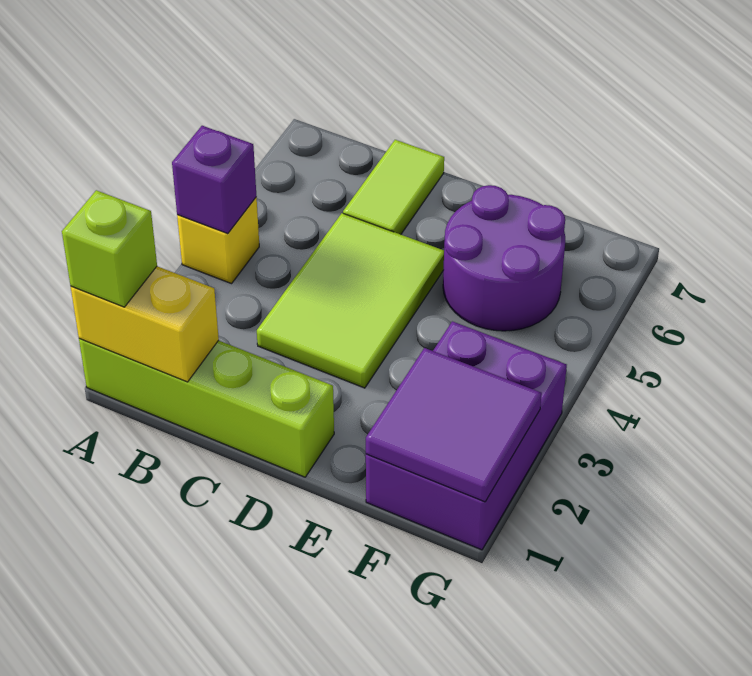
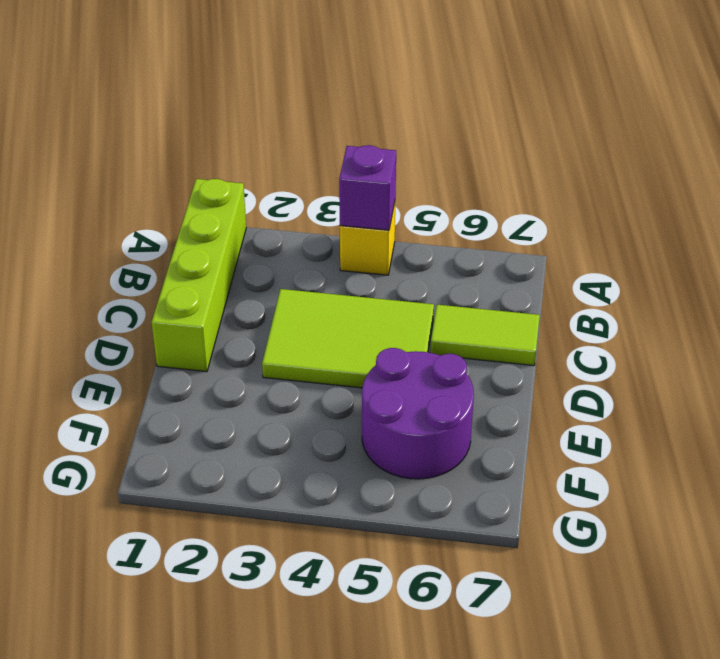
none -> purple 2x3 brick [366,321,567,550]
none -> yellow 1x2 brick [71,266,219,382]

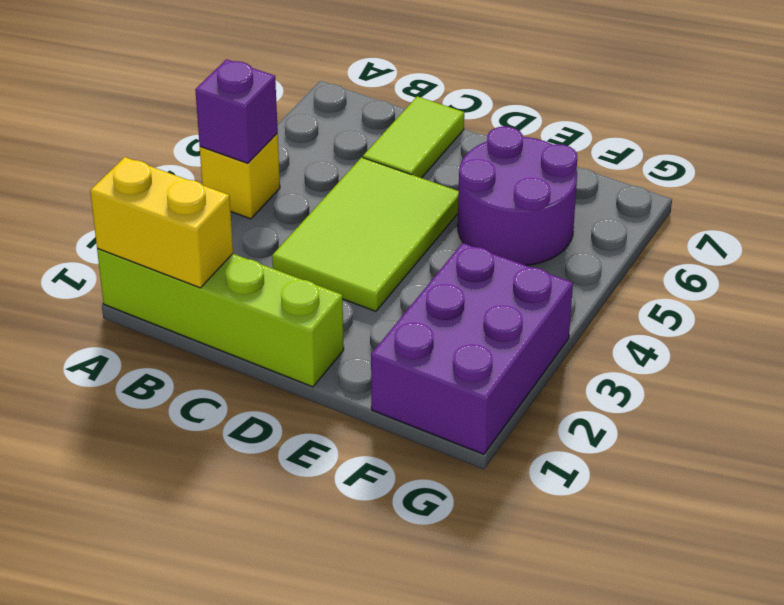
none -> purple 2x2 tile [366,348,542,502]
none -> lime 1x1 brick [62,190,157,307]

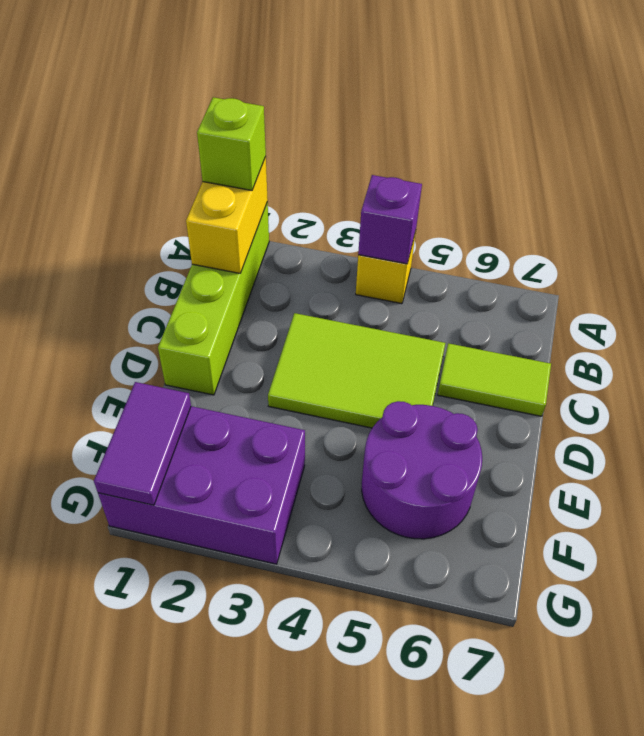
purple 1x2 tile [94,382,191,505] -> purple 2x2 tile [366,348,542,502]

